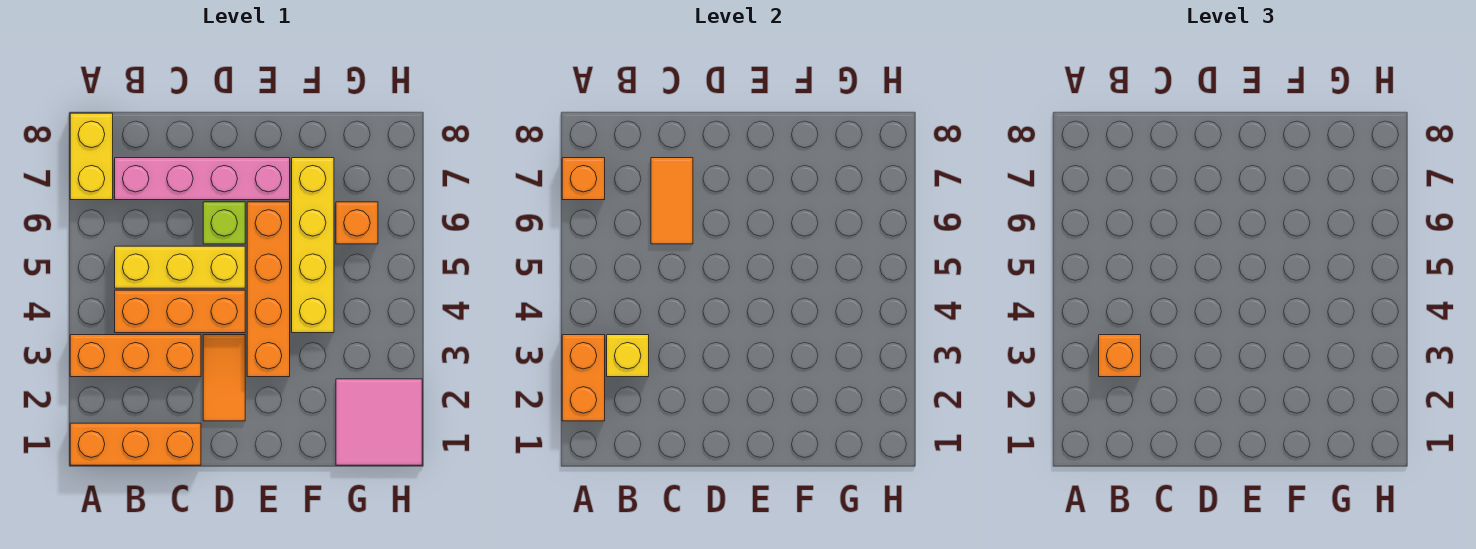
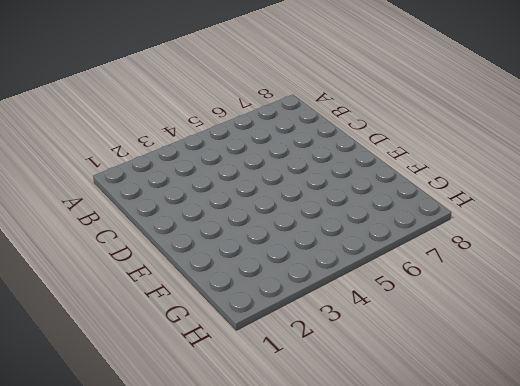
none -> orange 1x3 brick [70,423,201,465]
none -> orange 1x3 brick [70,335,201,377]
none -> yellow 1x2 brick [70,113,113,200]

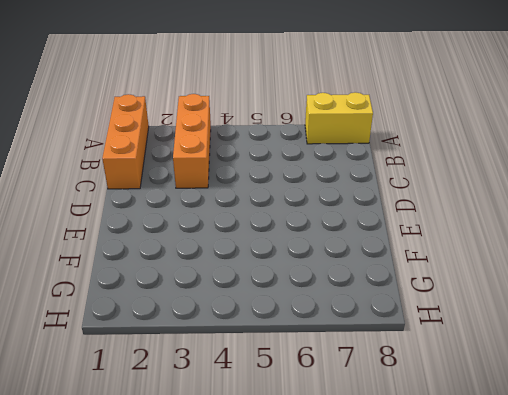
none -> orange 1x3 brick [115,290,245,333]
none -> yellow 1x3 brick [115,246,245,288]
none -> pink 1x4 brick [115,158,290,200]

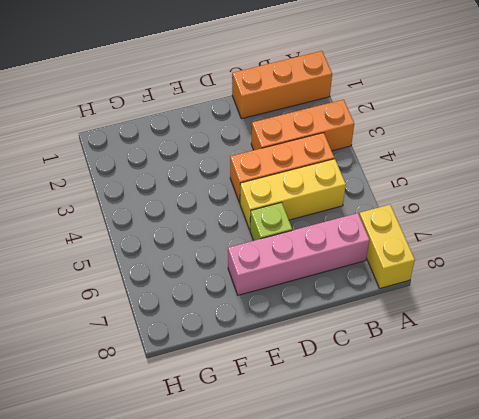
none -> orange 1x2 tile [203,335,245,421]
none -> orange 1x4 brick [247,202,290,377]
none -> yellow 1x4 brick [292,158,334,333]

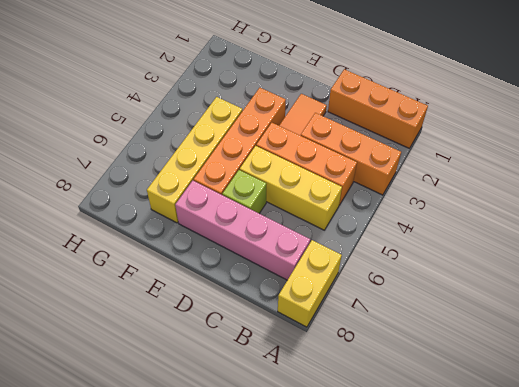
none -> pink 2x2 tile [336,379,422,465]
none -> orange 1x1 brick [336,202,378,244]
none -> orange 1x2 brick [562,335,605,421]

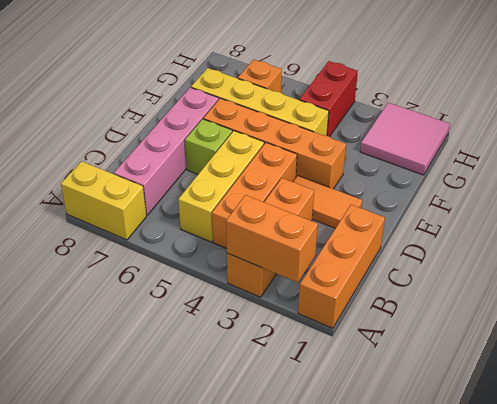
red 1x2 brick [299,61,358,137] -> none
none -> orange 1x1 brick [562,158,605,200]
none -> yellow 1x1 brick [607,335,649,377]
none -> orange 1x2 tile [651,158,693,244]

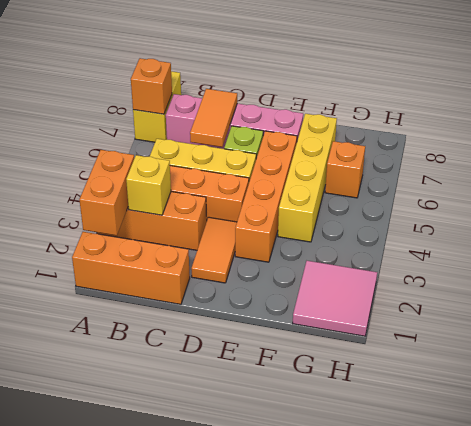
none -> orange 1x1 brick [1099,335,1141,377]

